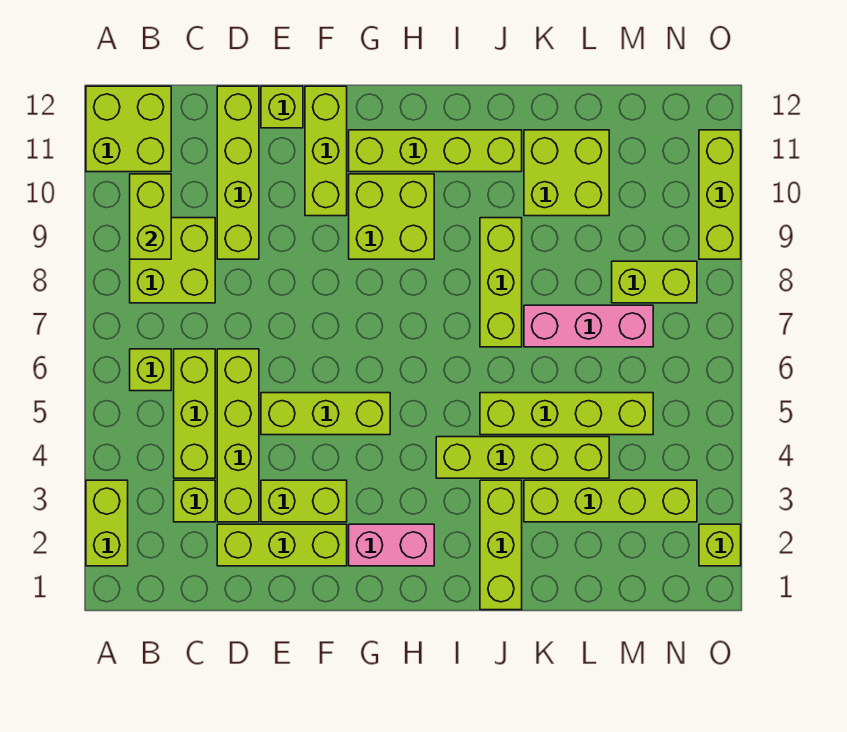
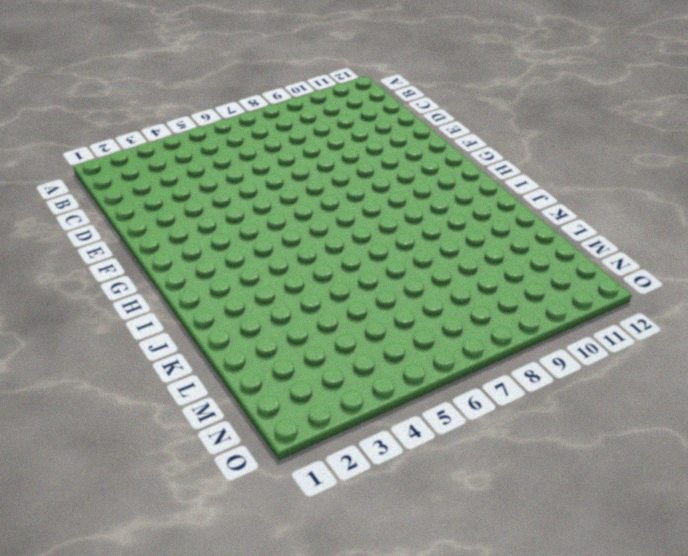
none -> lime 1x2 brick [86,480,128,566]
none -> lime 2x2 brick [86,86,171,172]
none -> lime 1x1 brick [130,349,171,391]

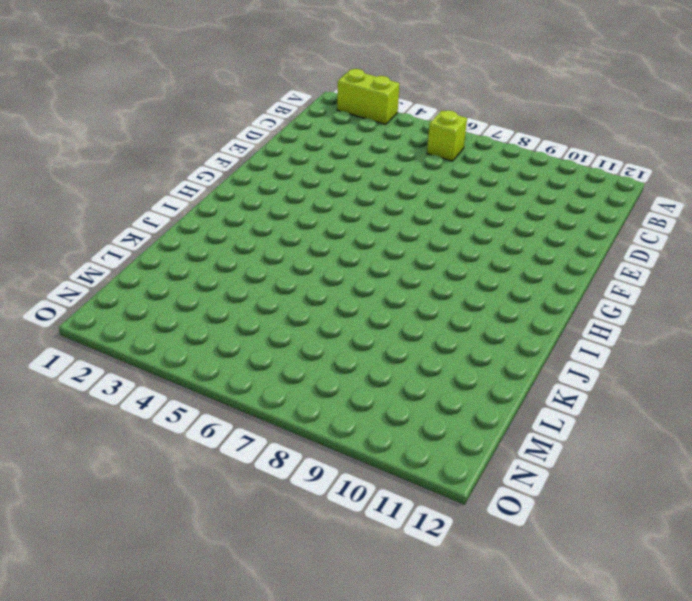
none -> lime 2x2 brick [86,86,171,172]
none -> lime 2x2 brick [130,218,215,303]
none -> lime 1x1 brick [174,480,215,522]

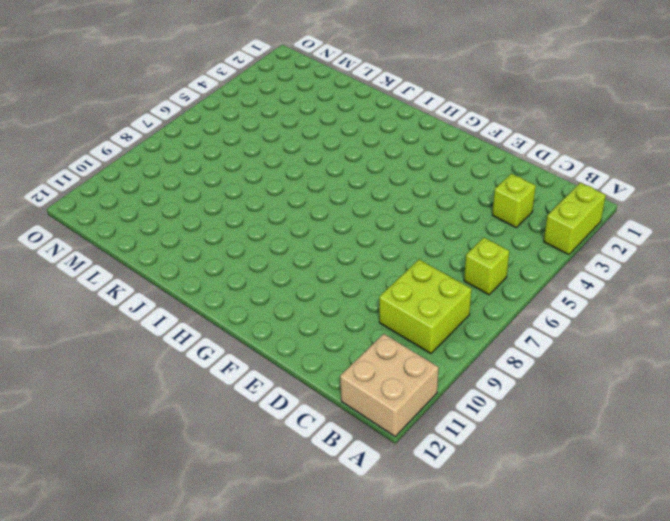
tan 2x2 brick [340,334,439,436] -> lime 2x2 brick [86,86,171,172]
none -> lime 1x3 brick [174,349,215,478]
none -> lime 1x3 brick [217,524,347,566]
none -> lime 1x4 brick [217,349,259,522]

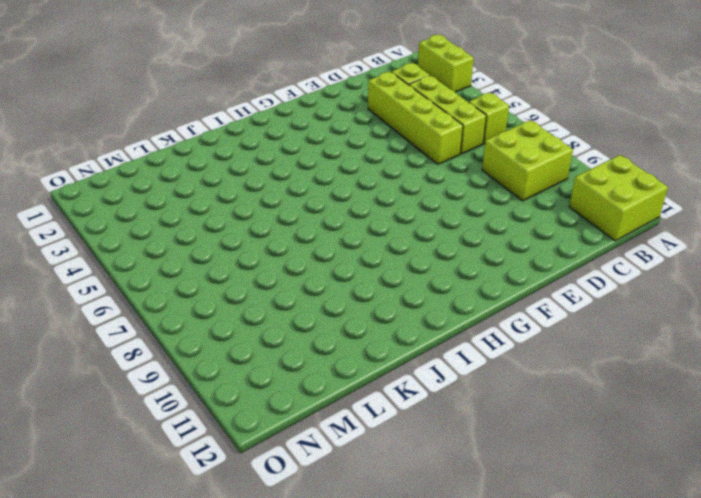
none -> lime 1x3 brick [217,524,347,566]
none -> lime 1x4 brick [217,86,259,259]
none -> lime 1x2 brick [261,480,347,522]

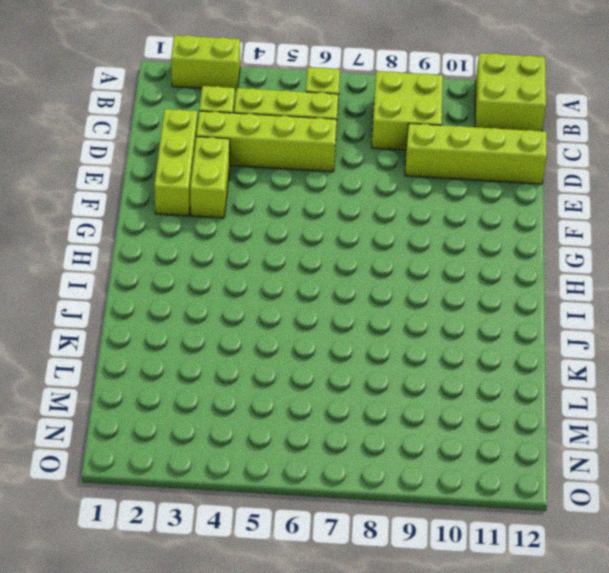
none -> lime 1x3 brick [261,393,390,435]
none -> lime 1x1 brick [261,86,303,128]
none -> lime 1x3 brick [305,86,347,216]

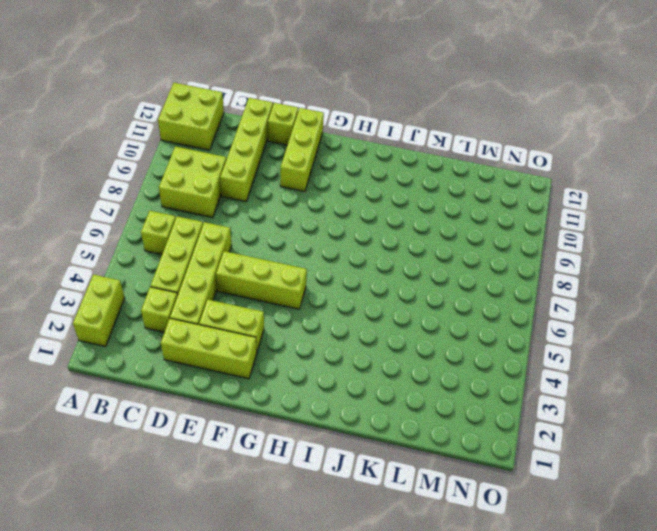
none -> pink 1x2 brick [349,524,434,566]
none -> lime 2x2 brick [349,174,434,259]
none -> lime 1x4 brick [349,130,522,172]

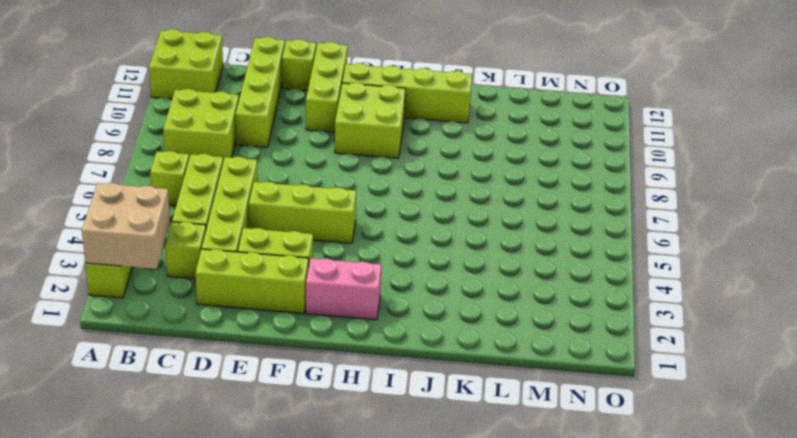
tan 2x2 brick [82,183,170,269] -> none
none -> lime 1x4 brick [436,437,609,478]
none -> lime 1x3 brick [480,480,522,610]
none -> lime 1x4 brick [480,393,653,435]

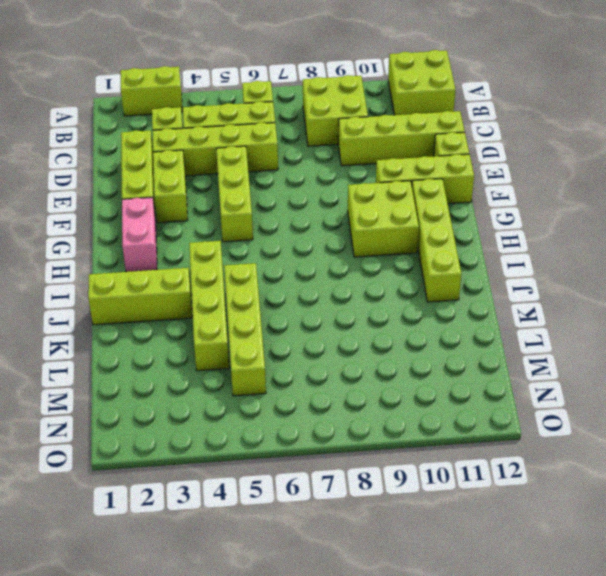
none -> lime 1x3 brick [480,218,522,347]
none -> lime 1x4 brick [524,480,697,522]
none -> pink 1x3 brick [524,305,653,347]

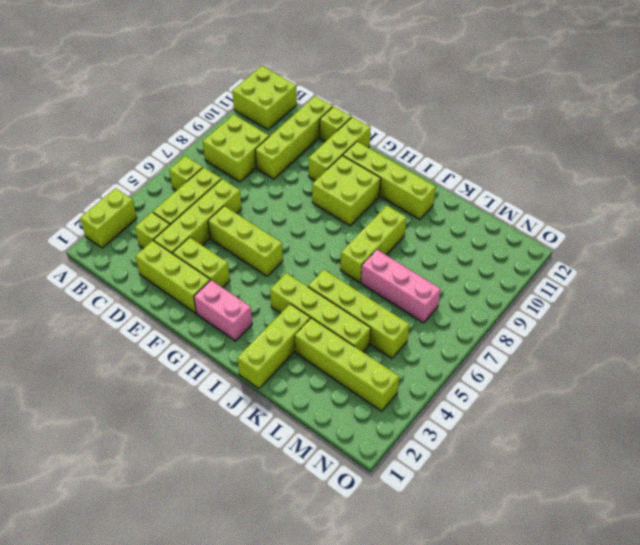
none -> lime 2x2 brick [524,130,609,216]
none -> lime 1x2 brick [612,261,697,303]
none -> lime 1x1 brick [699,524,741,566]

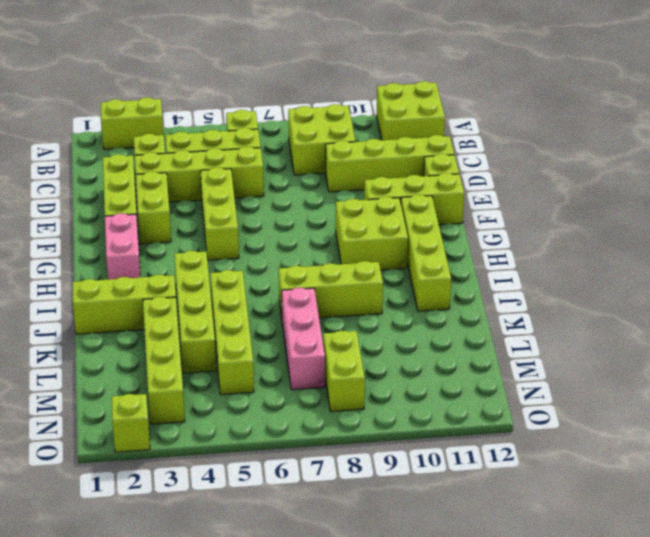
none -> lime 2x2 brick [524,130,609,216]
none -> lime 1x3 brick [699,130,741,259]
none -> lime 1x2 brick [130,174,171,259]

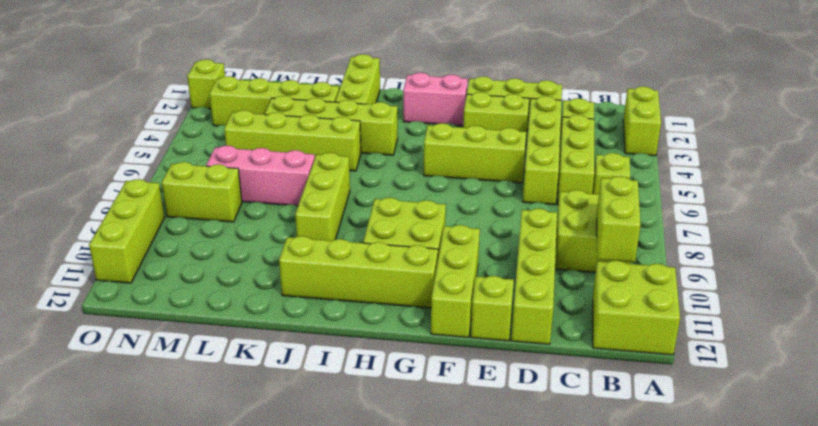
none -> lime 2x2 brick [524,130,609,216]

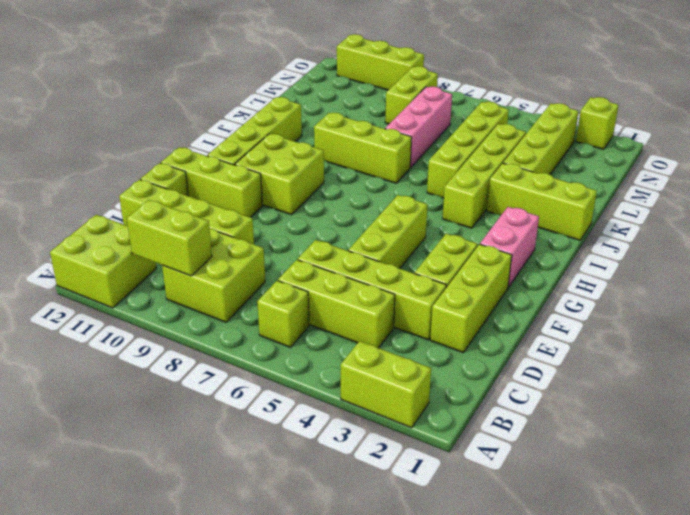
none -> lime 1x1 brick [174,480,215,522]
none -> lime 2x2 brick [524,130,609,216]

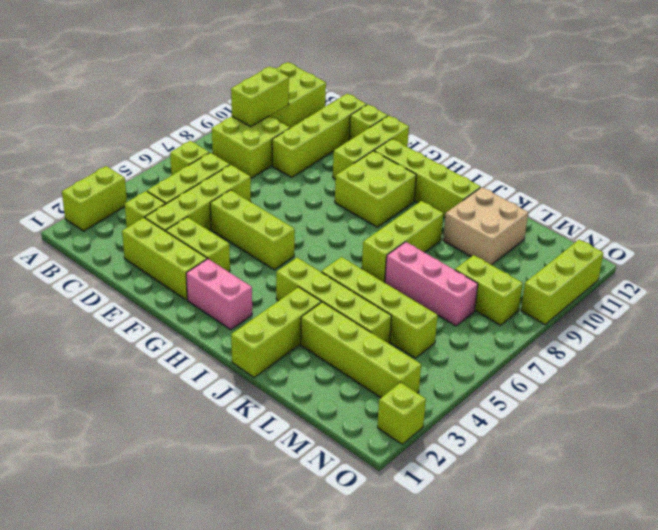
tan 2x2 brick [443,187,528,265] -> lime 2x2 brick [524,130,609,216]

